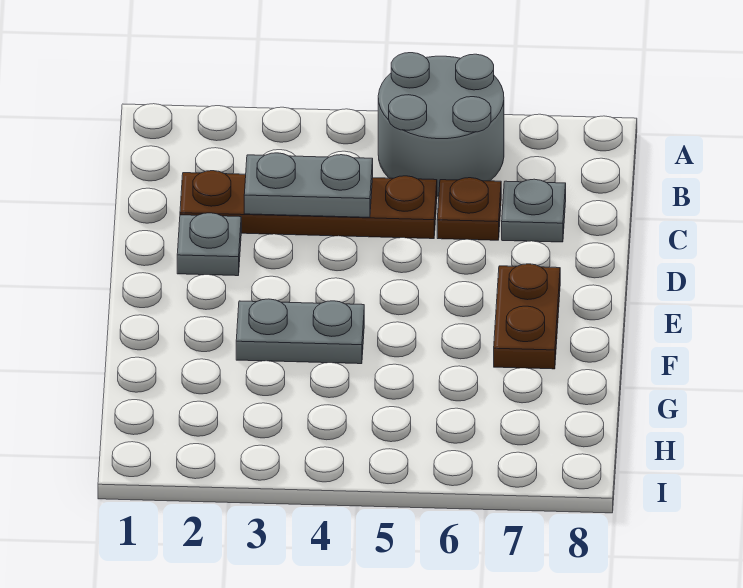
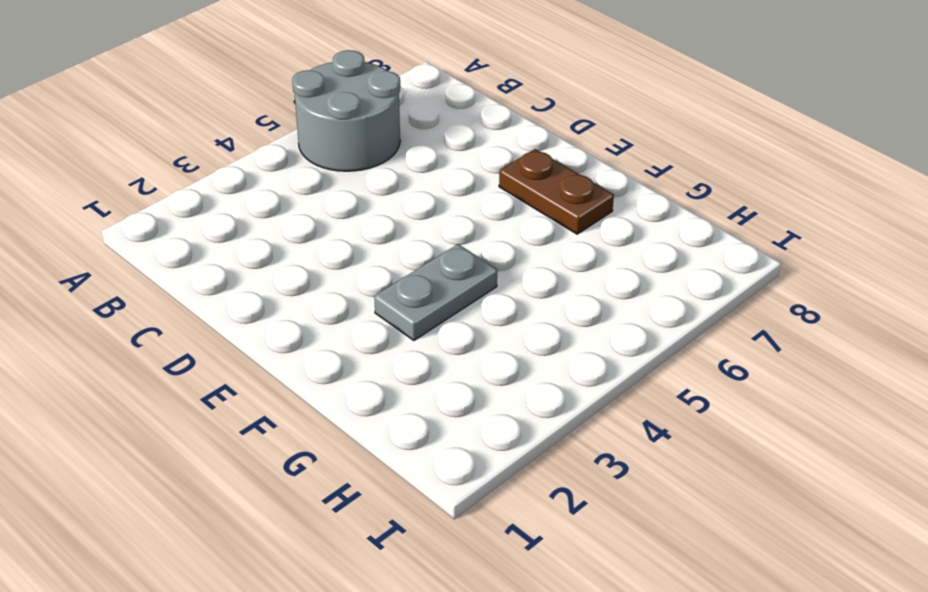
none -> brown 1x4 plate [180,171,437,239]
none -> brown 1x1 plate [437,178,501,240]

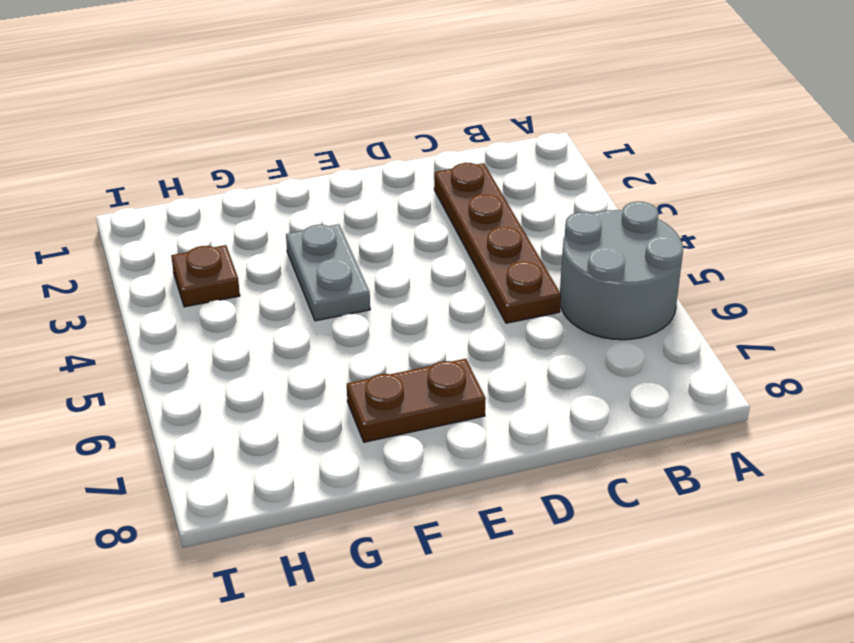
brown 1x1 plate [171,245,240,307] -> brown 1x1 plate moved to [437,178,501,240]
none -> grey 1x1 plate [502,179,566,242]
none -> grey 1x1 plate [177,213,241,276]

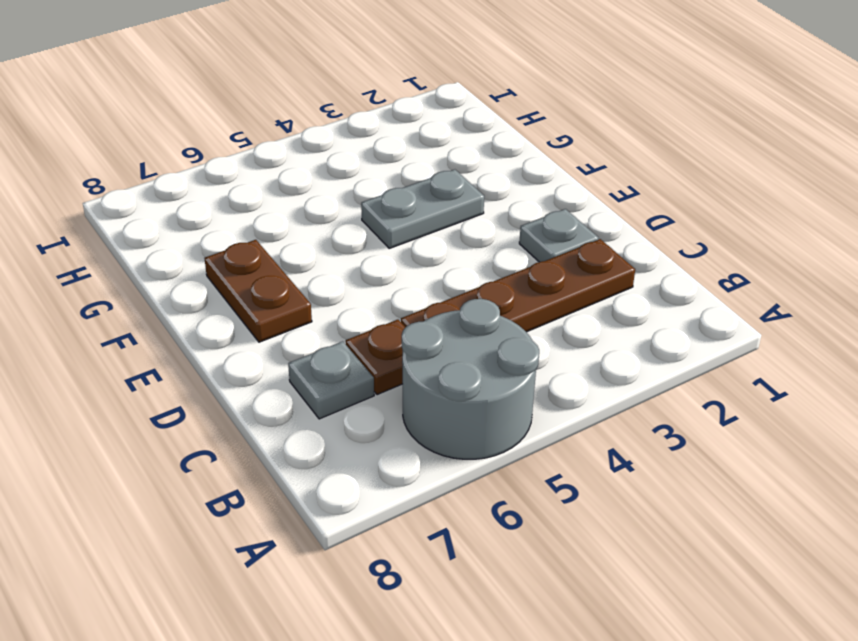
none -> grey 1x2 plate [244,153,373,217]

